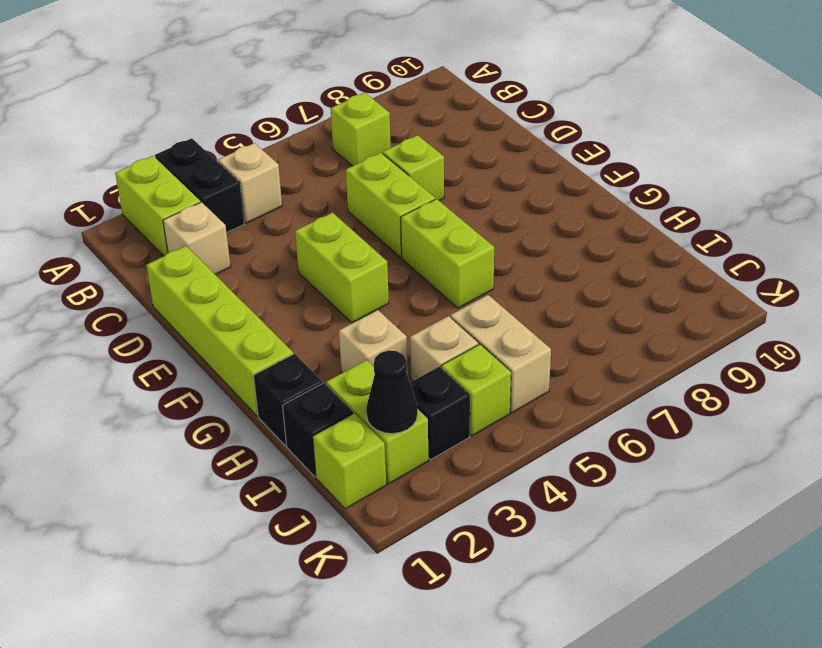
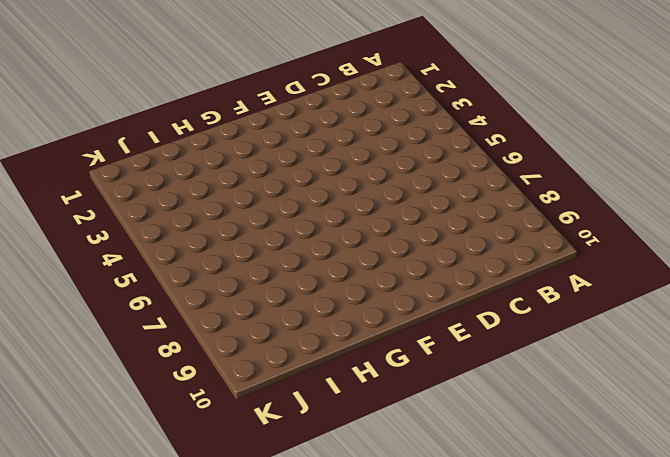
none -> lime 1x2 brick [115,156,200,256]
none -> black 1x2 brick [155,138,244,233]
none -> tan 1x1 brick [218,143,282,223]

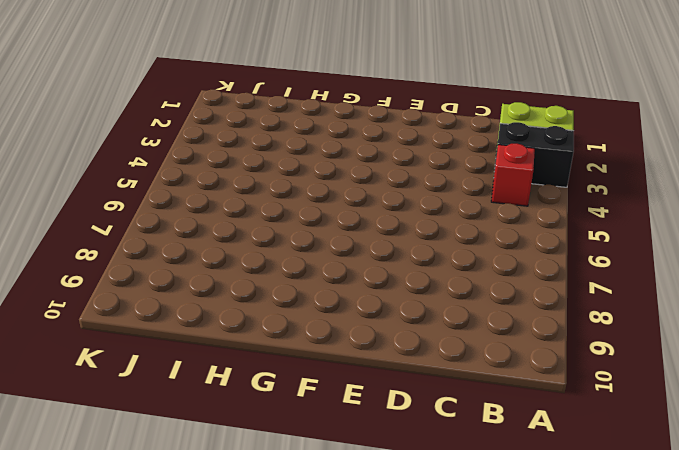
red 1x1 brick [491,144,535,206] -> tan 1x1 brick [218,143,282,223]
none -> lime 1x1 brick [331,93,391,166]
none -> tan 1x1 brick [163,202,231,275]
none -> lime 1x4 brick [146,246,293,416]

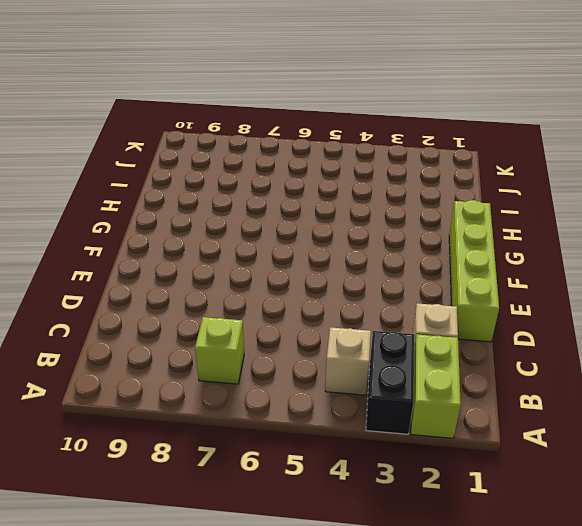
none -> lime 1x2 brick [346,153,435,257]
none -> lime 1x1 brick [383,135,444,200]
none -> lime 1x2 brick [295,213,389,323]

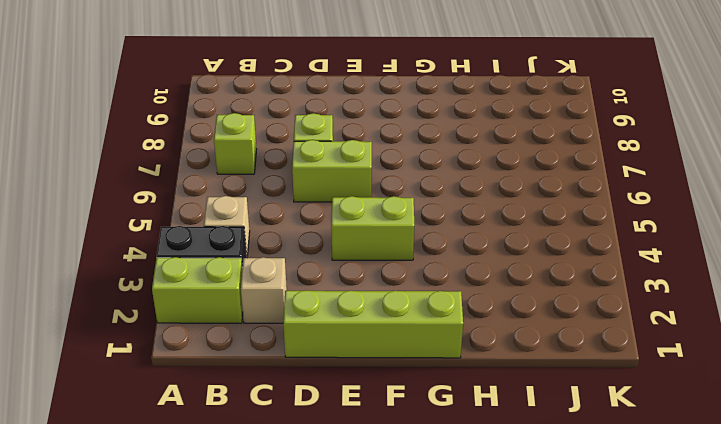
none -> lime 1x2 brick [401,199,494,308]
none -> black 1x1 brick [253,354,323,446]
none -> tan 1x1 brick [339,310,408,375]

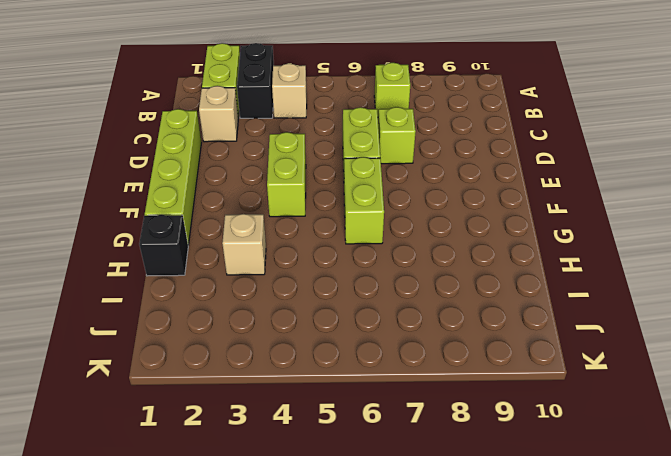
none -> black 1x1 brick [283,383,353,477]
none -> lime 1x2 brick [326,360,429,484]
none -> tan 1x1 brick [410,316,479,381]

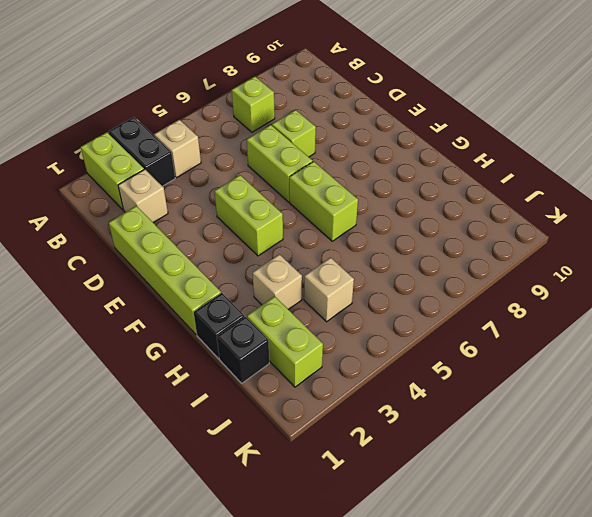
none -> tan 1x2 brick [451,295,551,413]
none -> lime 1x1 brick [313,413,386,509]
none -> black 1x1 brick [410,367,470,460]

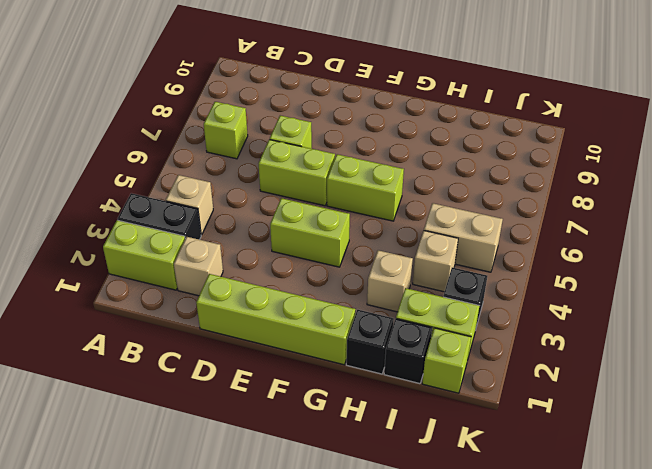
none -> lime 1x1 brick [441,344,511,436]
none -> black 1x1 cone [366,351,418,434]

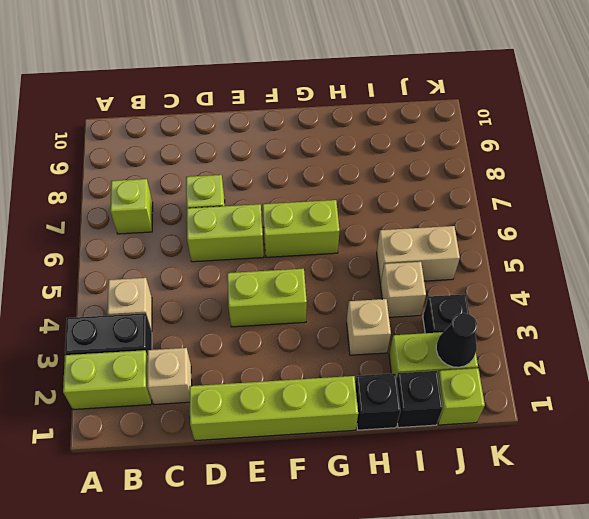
none -> lime 1x1 brick [441,344,511,436]

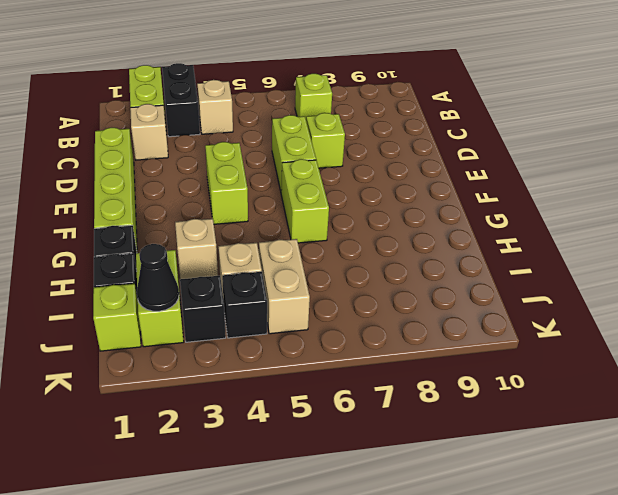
black 1x1 brick [222,272,267,338] -> lime 1x1 brick [441,344,511,436]

